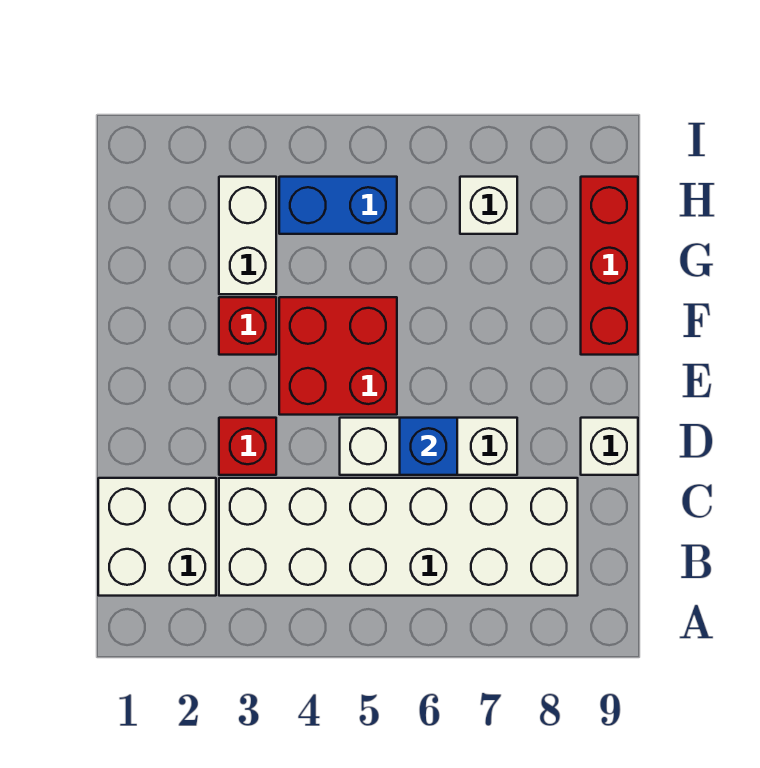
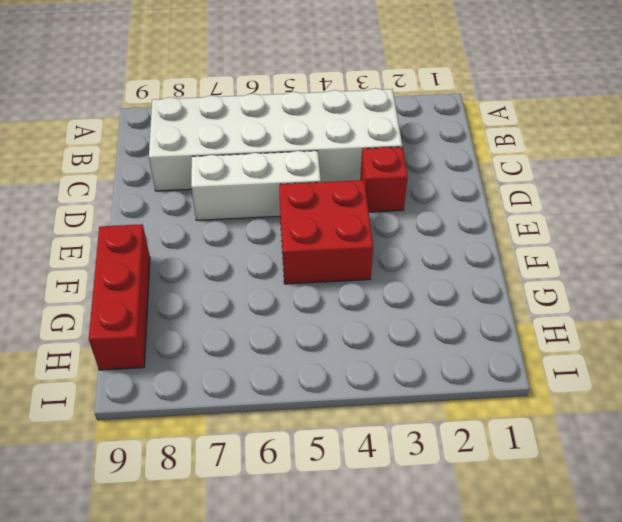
none -> white 2x2 brick [98,478,216,596]
none -> white 1x1 brick [581,418,638,475]
none -> red 1x1 brick [219,297,276,355]

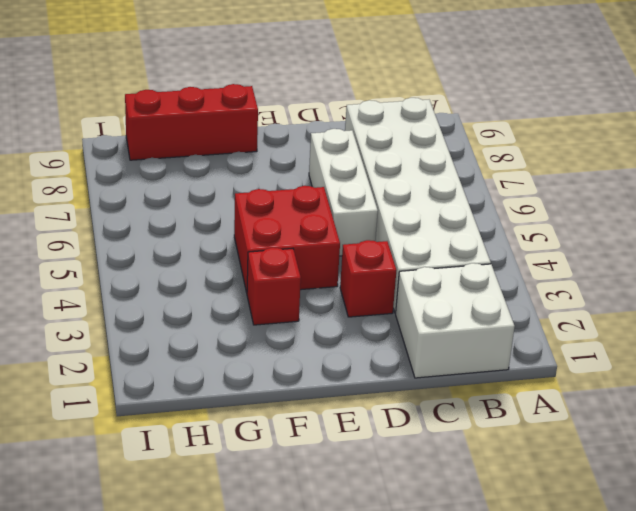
none -> white 1x1 brick [581,418,638,475]
none -> white 1x2 brick [219,177,276,294]
none -> blue 1x2 brick [279,177,397,234]

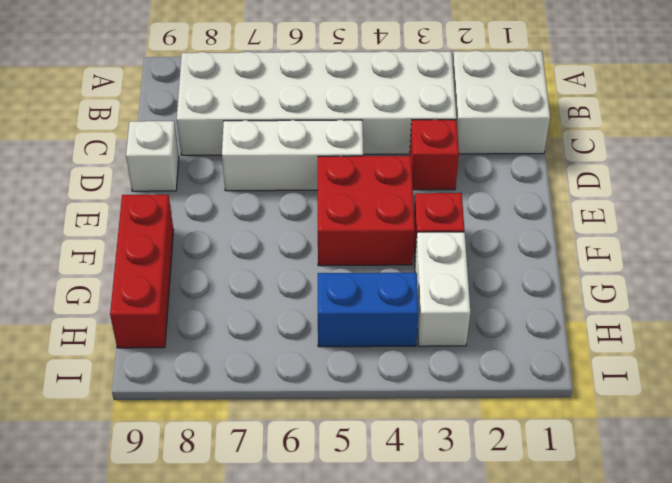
none -> white 1x1 brick [460,177,517,234]
none -> blue 1x1 brick [400,418,457,475]

